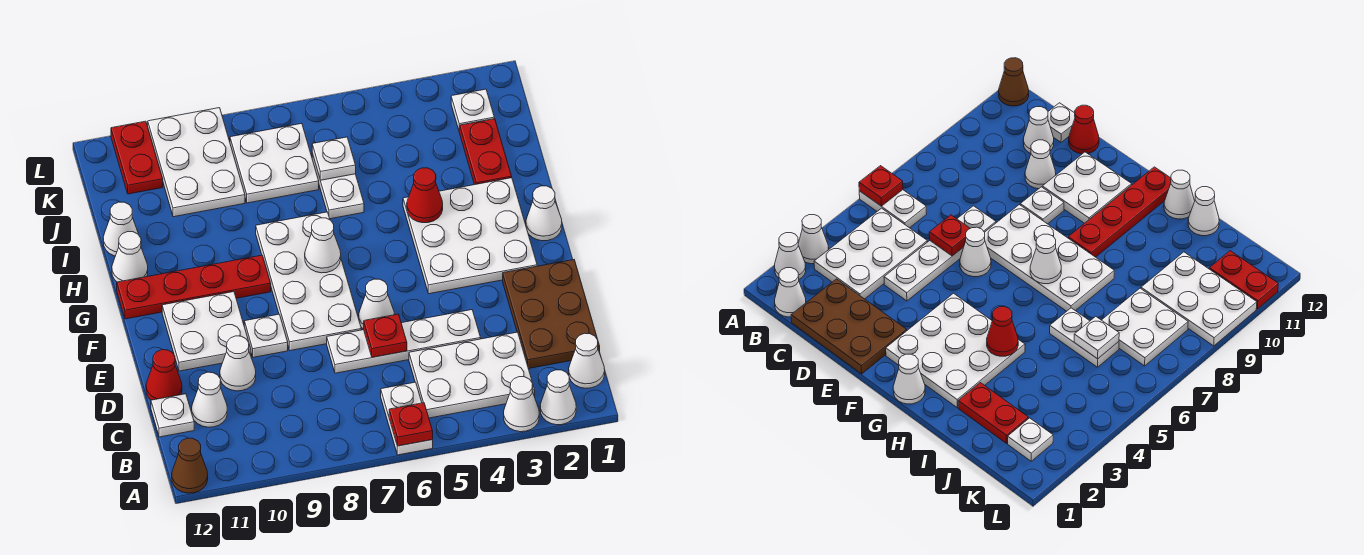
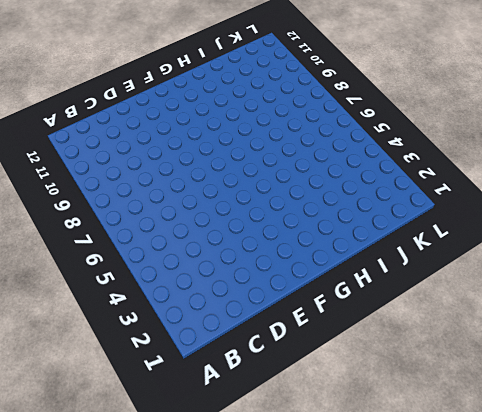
none -> white 1x1 cone [540,370,576,425]
none -> white 1x1 cone [504,377,539,432]
none -> white 1x2 plate [381,382,433,455]
none -> brown 1x1 cone [172,438,208,493]

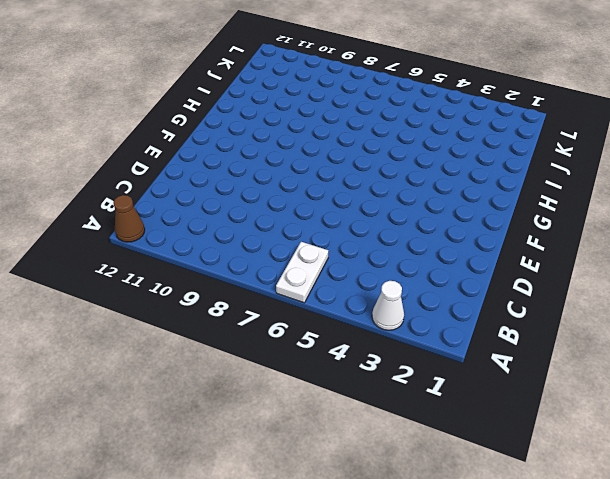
none -> white 1x1 cone [540,370,576,425]
none -> white 1x1 cone [569,333,605,388]
none -> white 2x3 plate [409,332,535,418]
none -> brown 2x3 plate [503,260,600,369]

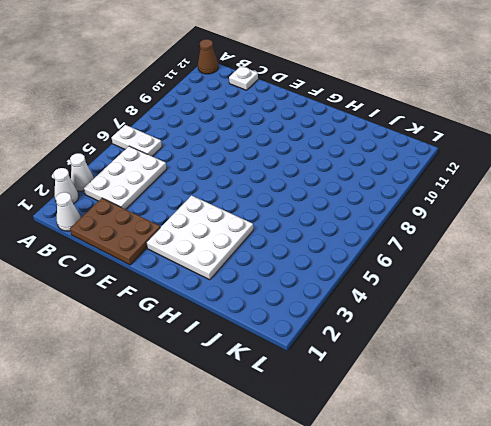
none -> white 1x1 cone [192,372,227,427]
none -> white 1x4 plate [327,310,481,373]
none -> white 1x1 cone [220,336,256,391]
none -> red 1x1 cone [146,350,182,400]

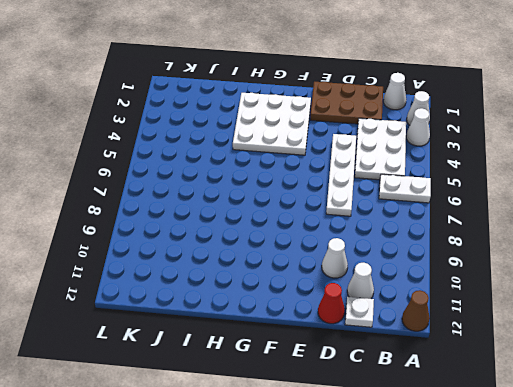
none -> white 1x1 cone [359,279,394,329]
none -> white 2x4 plate [256,212,361,351]
none -> white 1x1 plate [244,314,288,357]
none -> white 2x2 plate [162,292,251,371]

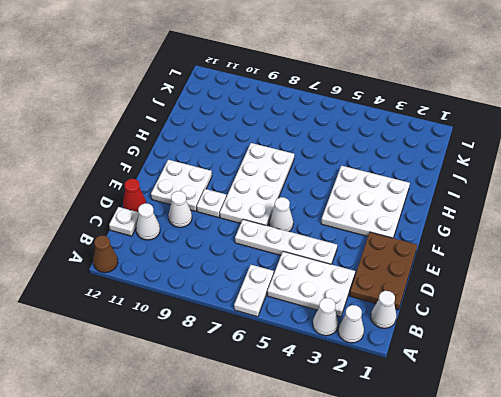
none -> white 1x1 cone [526,186,562,241]
none -> red 1x4 plate [117,255,271,319]
none -> white 1x1 cone [112,232,148,282]
none -> red 1x2 plate [460,119,512,185]

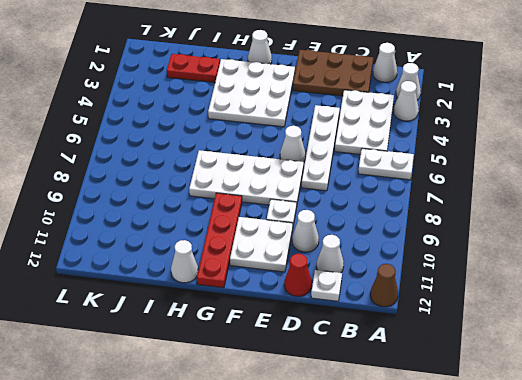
none -> white 1x2 plate [312,153,364,219]
none -> white 1x1 cone [103,202,139,256]
none -> white 2x2 plate [230,123,319,203]
none -> white 2x3 plate [148,108,245,217]

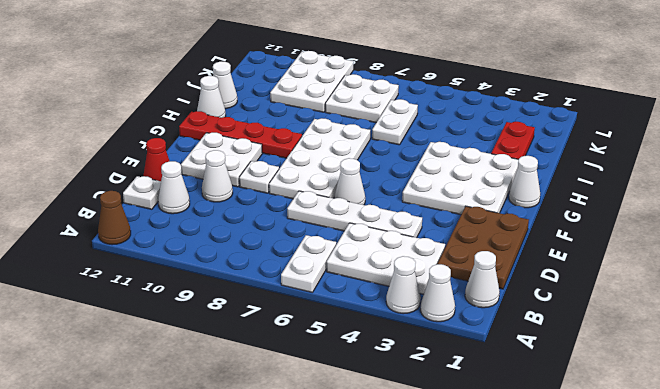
none -> white 1x1 plate [451,89,494,132]
none -> red 1x2 plate [111,121,163,194]
none -> red 1x1 plate [389,403,433,446]
none -> red 1x1 plate [364,314,407,357]

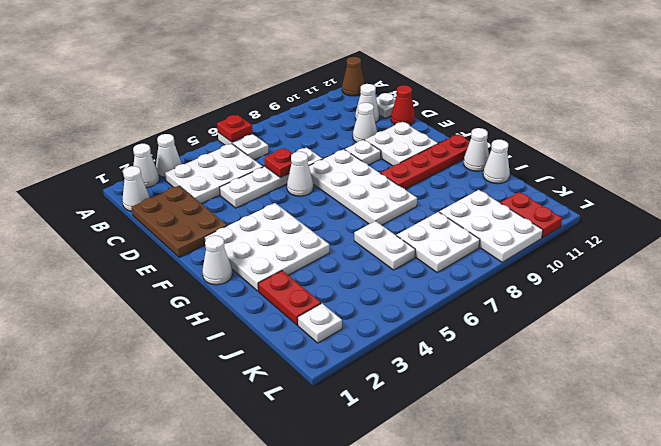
none -> white 1x1 cone [305,218,341,273]
none -> red 1x1 cone [407,168,443,223]
none -> white 1x1 plate [312,137,356,180]

